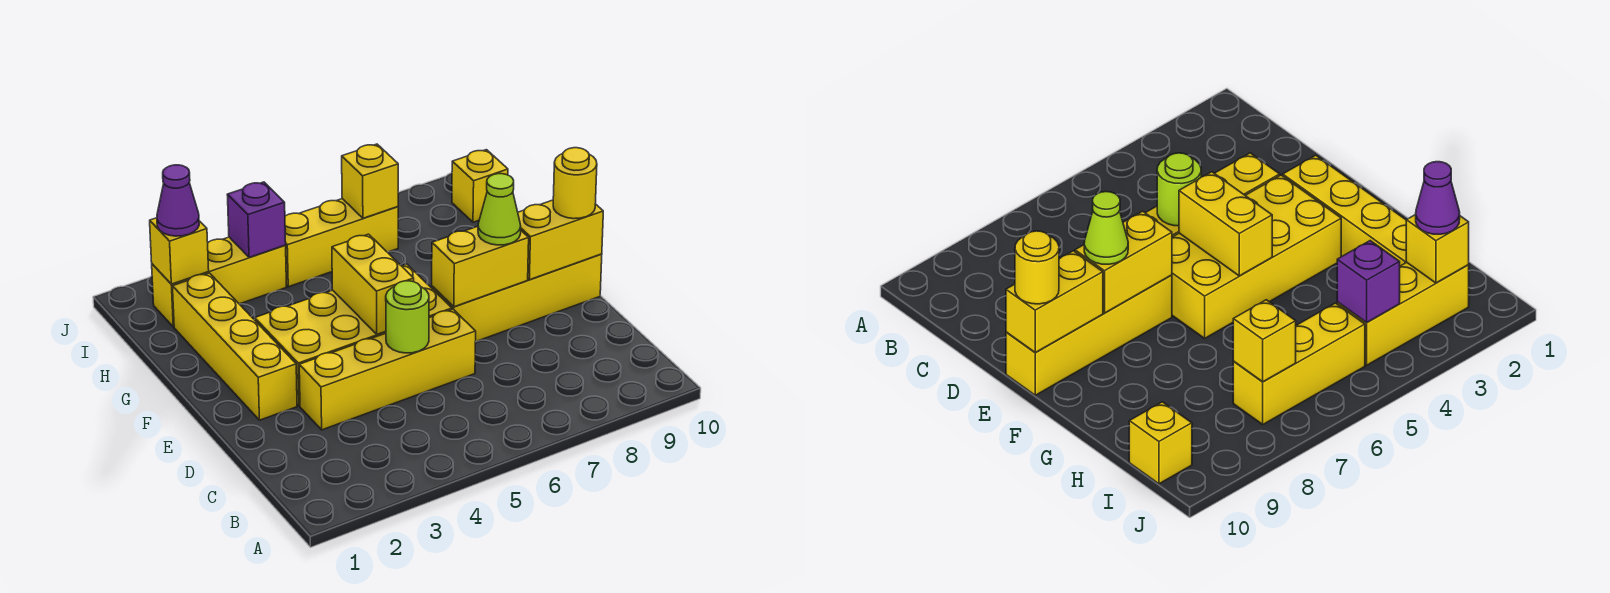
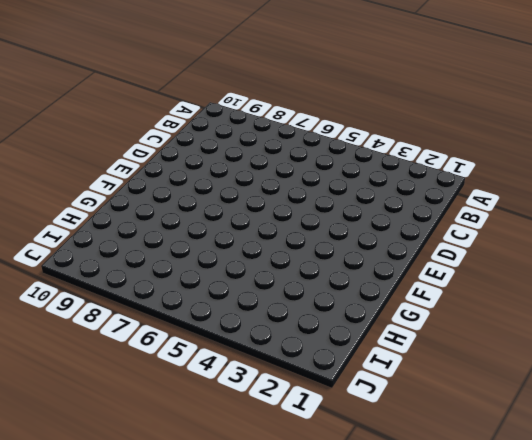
none -> yellow 1x4 brick [299,309,476,430]
none -> yellow 1x4 brick [172,273,297,420]
none -> yellow 2x4 brick [254,264,452,406]

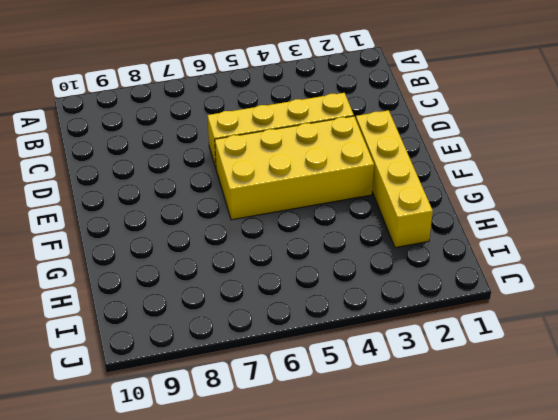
none -> yellow 1x4 brick [432,254,602,341]
none -> yellow 1x3 brick [152,237,286,327]
none -> yellow 1x3 brick [285,199,398,287]

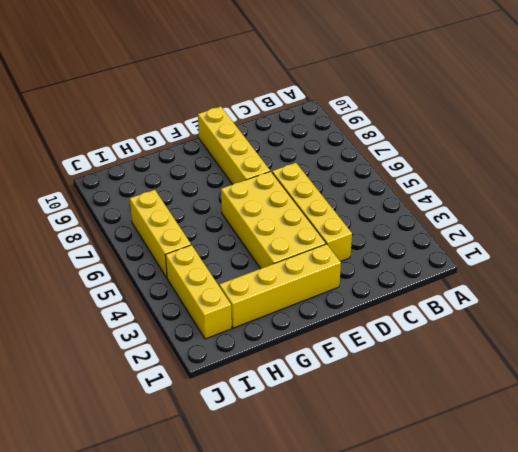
none -> yellow 1x1 brick [452,150,508,222]
none -> lime 1x1 round brick [386,281,429,353]
none -> yellow 1x2 brick [332,234,414,334]

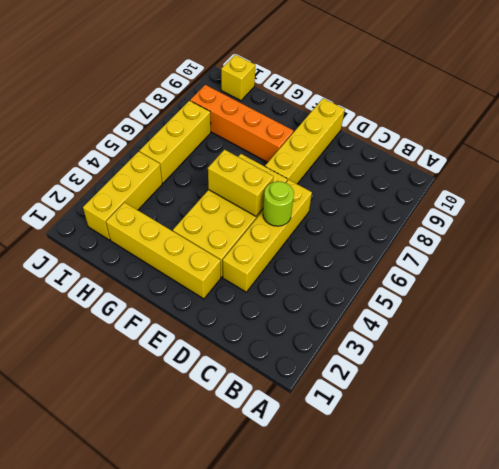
orange 1x4 brick [190,85,294,162] -> none
none -> yellow 1x2 brick [432,226,529,307]
none -> yellow 1x2 brick [518,200,603,280]
none -> yellow 1x1 brick [150,218,209,284]

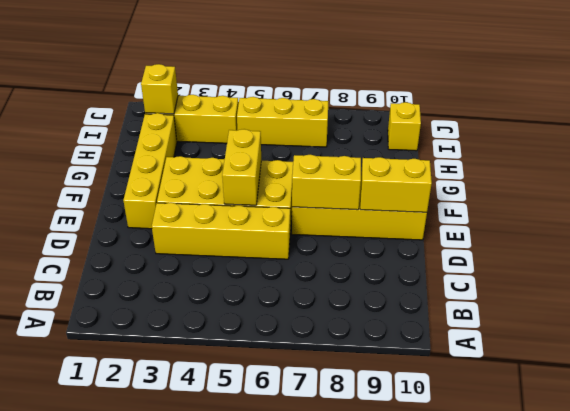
none -> lime 1x1 round brick [386,281,429,353]
none -> purple 1x1 brick [227,182,286,257]
none -> yellow 1x1 brick [342,144,398,218]

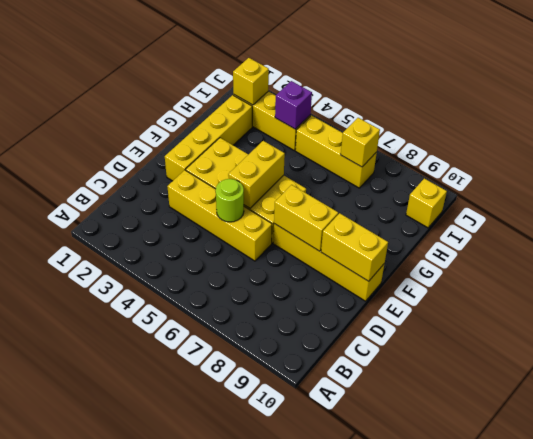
none -> lime 1x1 cone [478,174,521,245]
none -> yellow 1x1 round brick [553,148,597,219]
none -> purple 1x1 cone [157,165,199,236]

